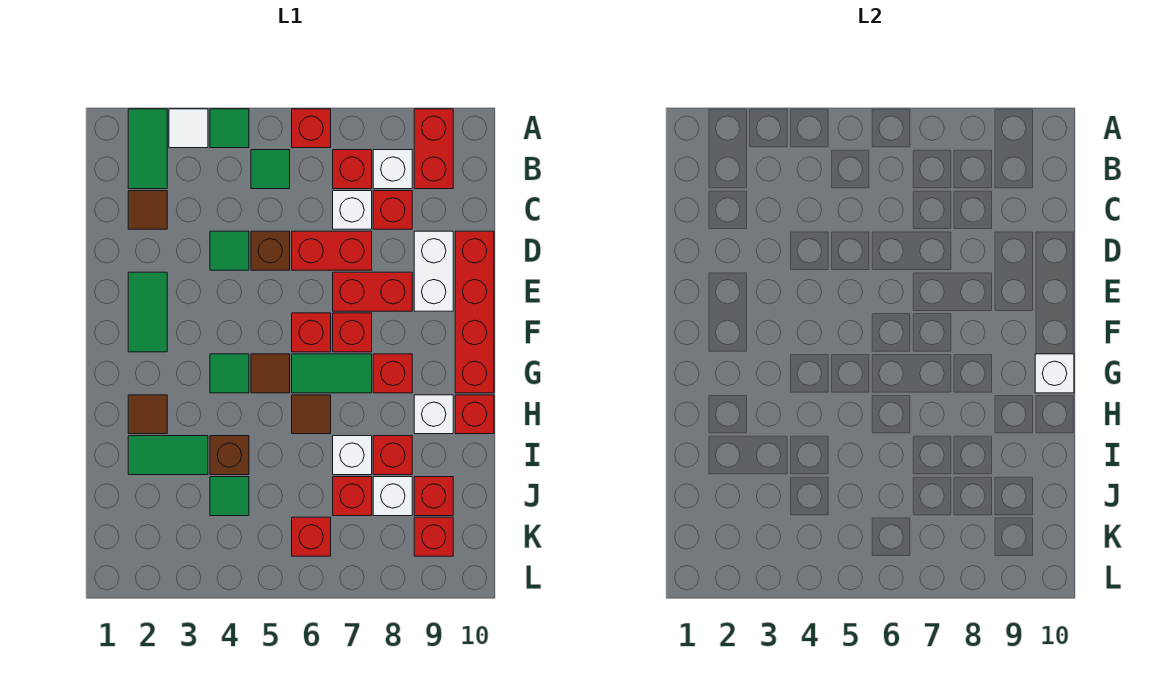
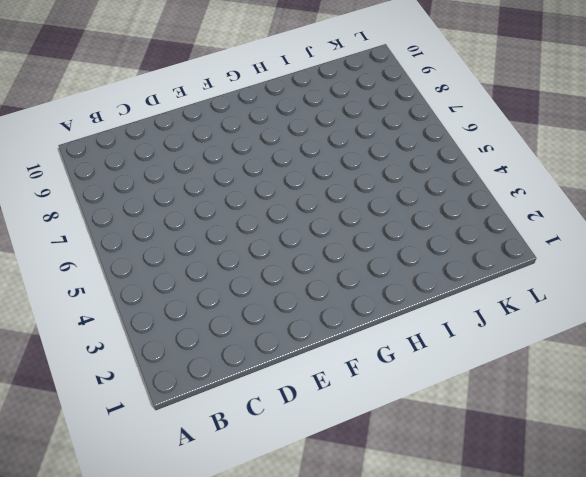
none -> green 1x2 tile [128,109,167,189]
none -> white 1x1 tile [169,109,208,148]
none -> green 1x1 tile [210,109,249,148]
none -> red 1x1 brick [292,109,331,148]

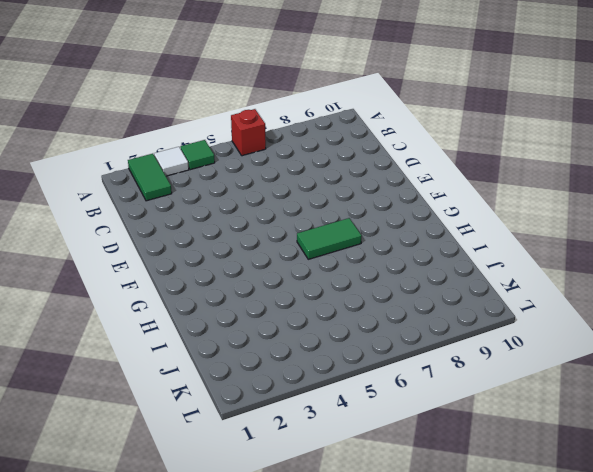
none -> red 1x2 brick [414,109,453,189]
none -> green 1x1 tile [251,150,290,189]
none -> red 1x1 brick [333,150,372,189]
none -> white 1x1 brick [373,150,412,189]

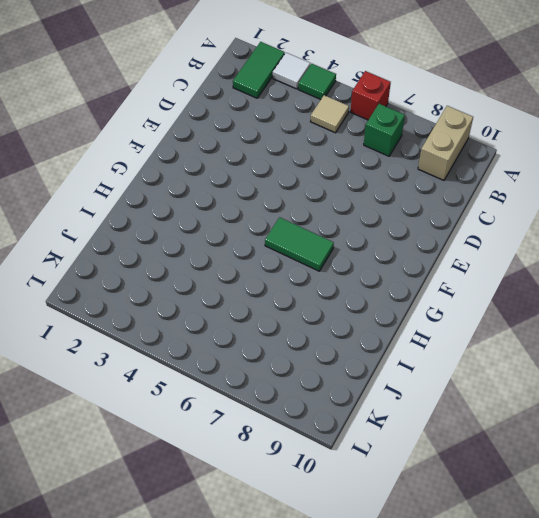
tan 1x2 brick [418,106,473,180] -> red 1x2 brick [414,109,453,189]
tan 1x1 tile [311,95,349,133] -> green 1x1 tile [251,150,290,189]
green 1x1 brick [364,104,405,156] -> red 1x1 brick [333,150,372,189]
none -> white 1x1 brick [373,150,412,189]
none -> brown 1x1 tile [128,191,167,229]
none -> white 1x1 brick [333,191,372,229]
none -> red 1x1 brick [373,191,412,229]

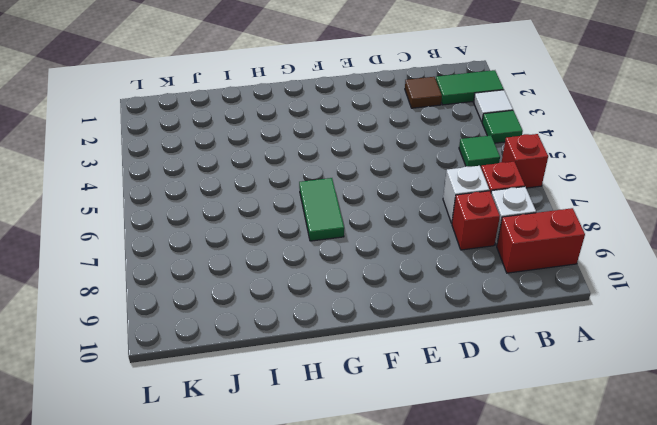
none -> green 1x1 tile [210,231,249,270]
none -> brown 1x1 brick [251,231,290,270]
none -> red 1x2 brick [292,231,372,270]
none -> white 1x2 brick [414,231,453,311]

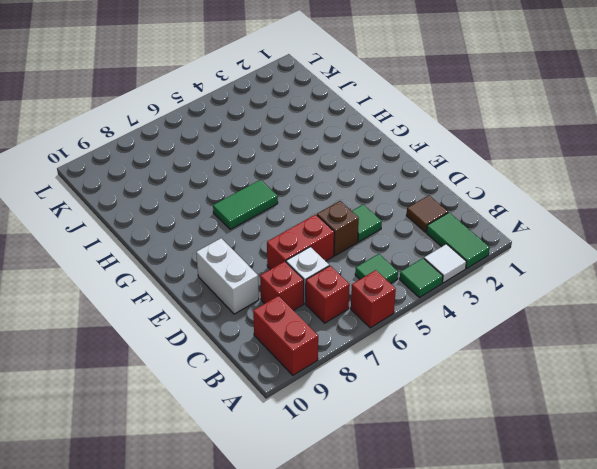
none -> white 1x1 brick [373,150,412,189]
none -> red 1x4 brick [455,231,494,393]
none -> green 1x2 tile [128,272,167,352]
none -> red 1x2 brick [333,272,412,311]

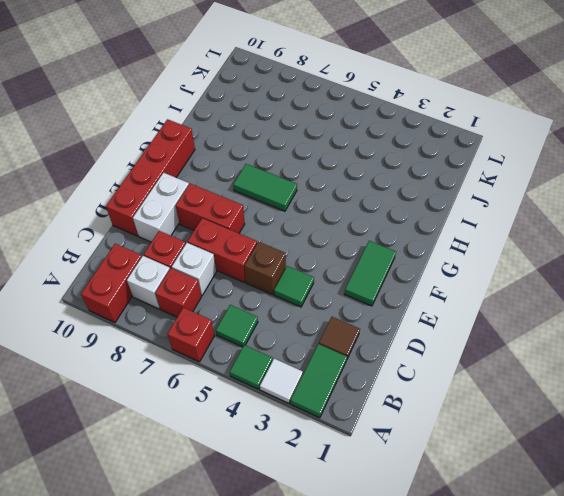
none -> red 1x1 brick [292,313,331,352]
none -> red 1x1 brick [333,313,372,352]
none -> green 1x1 tile [210,354,249,393]
none -> brown 1x1 tile [251,354,290,393]

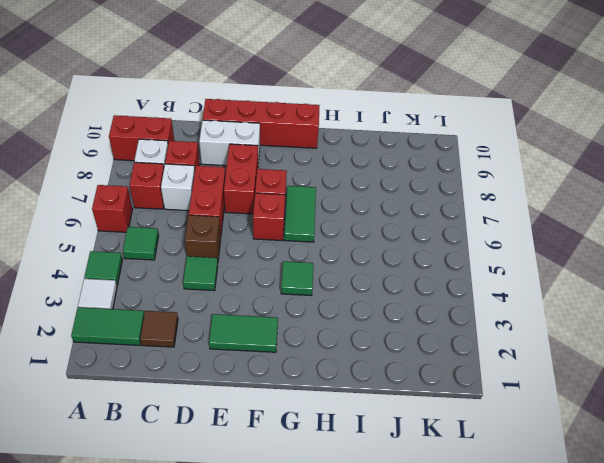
none -> brown 1x1 tile [251,354,290,393]
none -> red 1x1 brick [373,354,412,393]
none -> brown 1x1 tile [128,395,167,434]
none -> brown 1x1 tile [292,395,331,434]

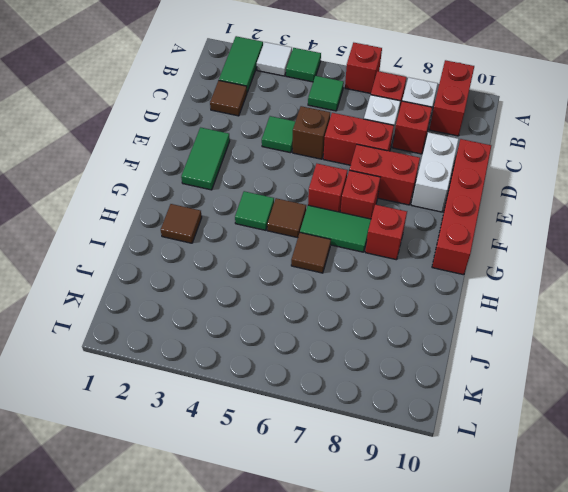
none -> white 1x1 brick [414,395,453,434]
none -> red 1x1 brick [455,395,494,434]
none -> green 1x2 tile [128,436,208,475]
none -> brown 1x1 brick [210,436,249,475]

